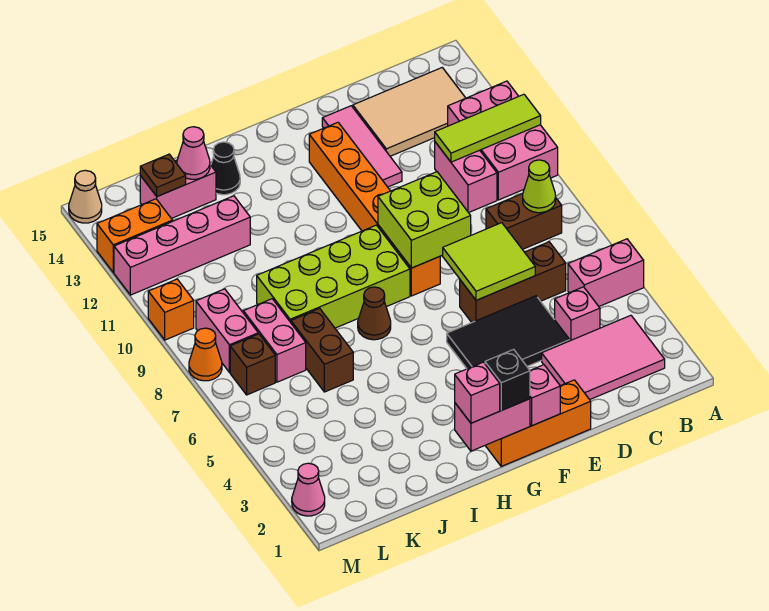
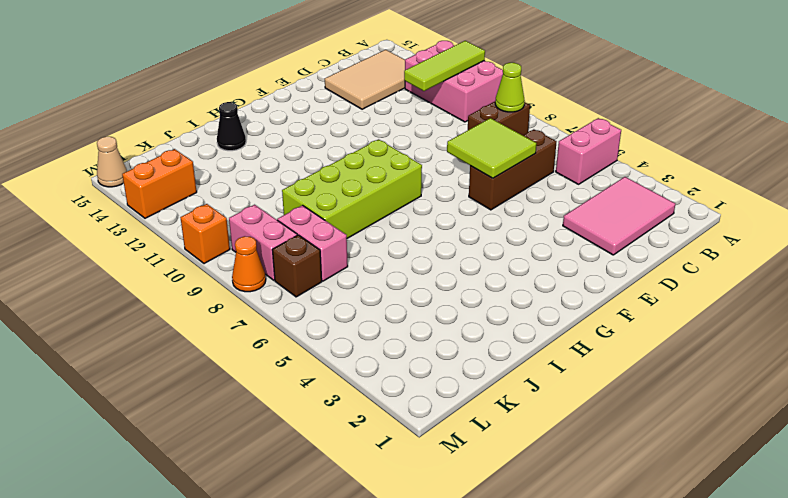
none -> pink 1x1 brick [555,287,600,341]
none -> pink 1x2 brick [435,142,497,213]
none -> black 2x3 tile [447,296,570,369]
none -> orange 1x3 brick [485,380,591,466]

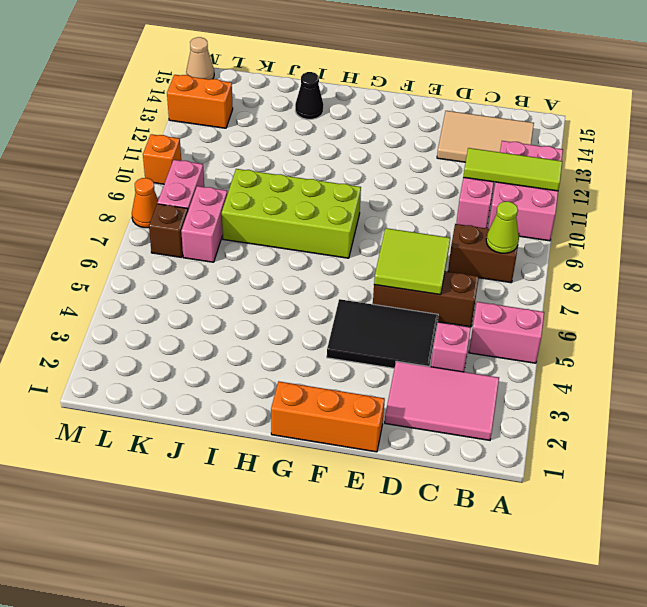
none -> pink 1x3 tile [322,106,402,187]
none -> orange 1x6 brick [309,122,440,296]
none -> brown 1x1 cone [358,287,391,340]
none -> brown 1x2 brick [291,308,353,392]

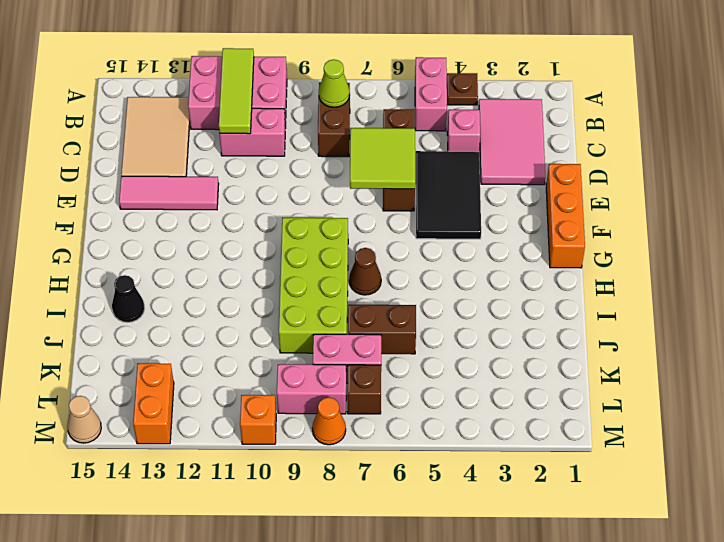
brown 1x1 plate [447,73,478,105] -> brown 1x1 plate moved to [140,154,186,197]
none -> orange 1x6 brick [309,122,440,296]
none -> pink 1x4 brick [114,196,250,295]
none -> pink 1x2 brick [140,160,216,219]
none -> pink 1x1 cone [292,463,325,516]

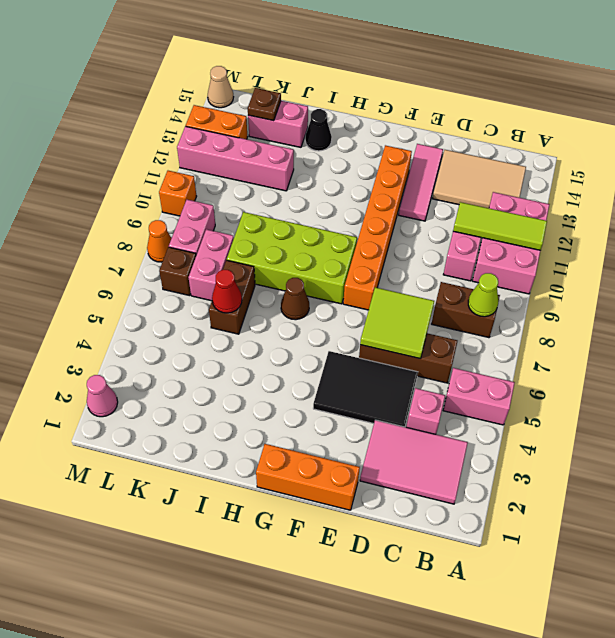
red 1x1 cone [212,270,242,313] -> none
none -> lime 2x2 brick [378,172,471,268]
none -> pink 1x1 brick [530,365,560,426]
none -> pink 1x2 brick [455,399,530,451]
none -> pink 1x1 cone [177,127,210,179]

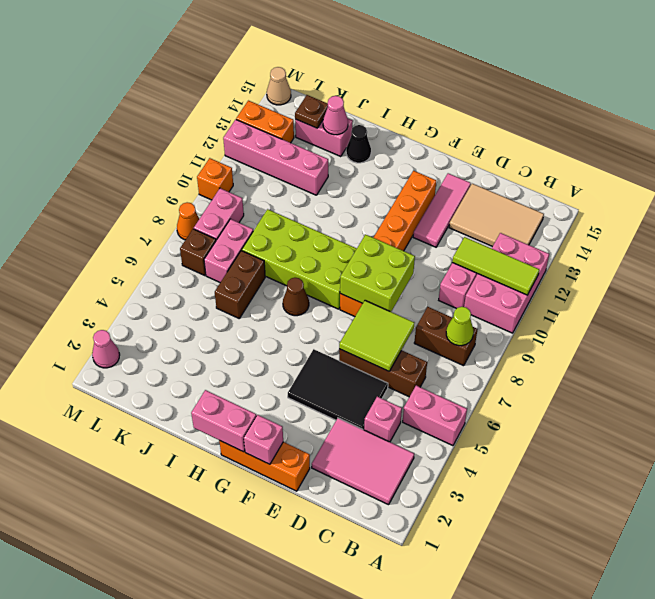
none -> black 1x1 brick [485,349,530,410]
none -> pink 1x1 brick [455,362,500,423]

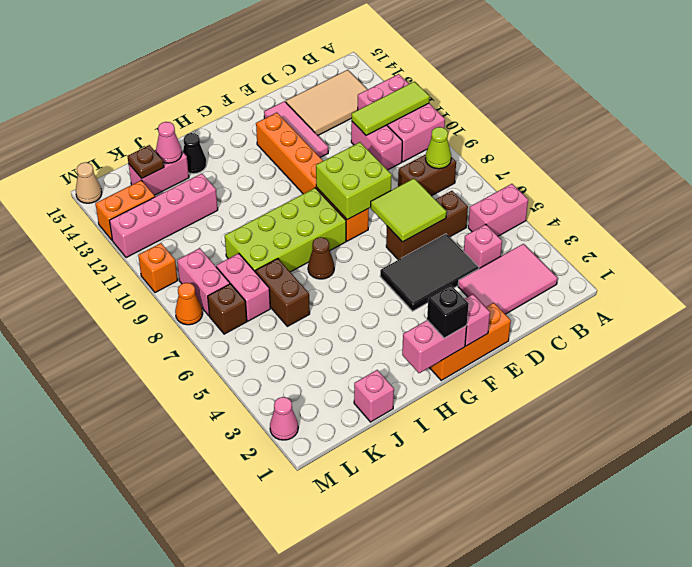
pink 1x1 brick [354,370,394,422] -> pink 1x1 brick moved to [455,362,500,423]

